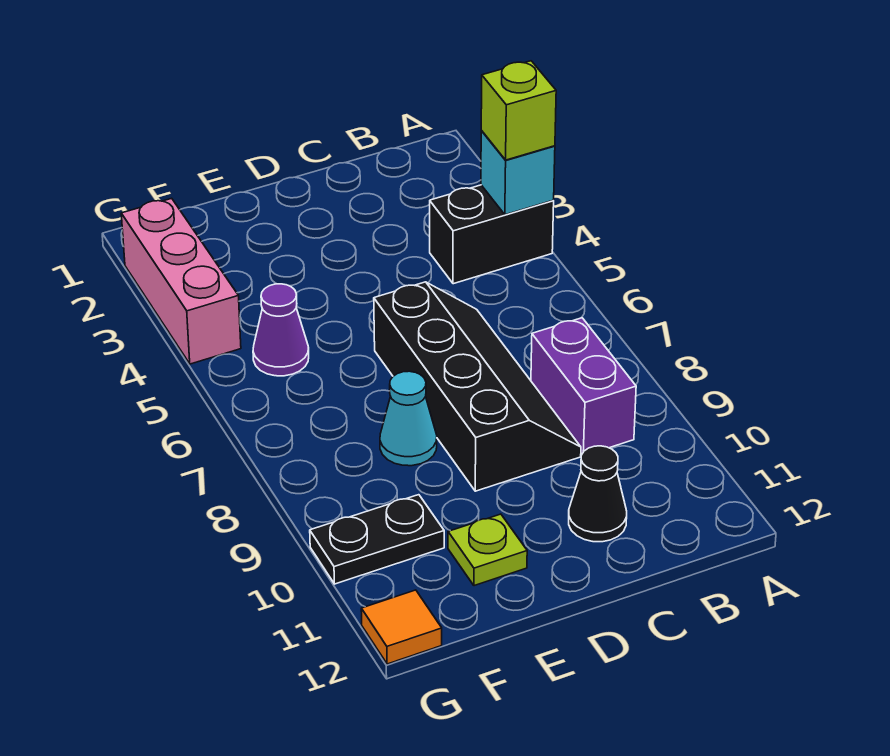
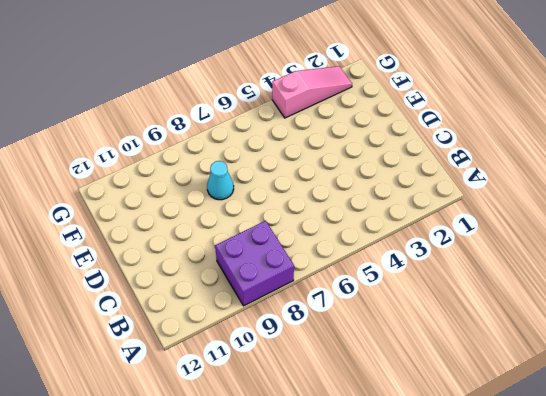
purple 2x2 brick [215,221,294,306] -> purple 1x2 brick [531,318,636,454]
pink 1x3 slope [272,66,352,118] -> pink 1x3 brick [121,198,241,364]
none -> black 1x2 brick [430,185,554,284]
none -> black 2x4 slope [374,282,581,491]
none -> black 1x1 cone [569,446,627,542]

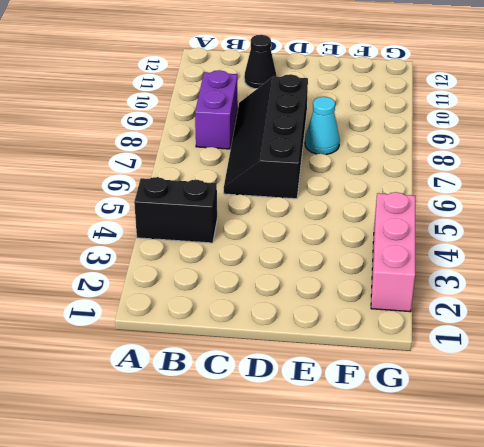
none -> lime 1x1 plate [448,514,527,586]
none -> purple 1x1 cone [253,284,309,376]
none -> black 1x2 plate [310,495,444,584]

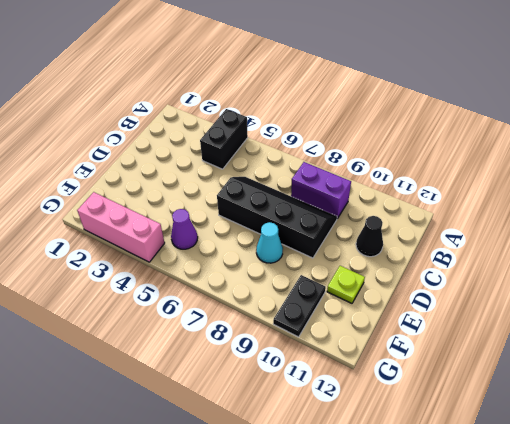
none -> orange 1x1 tile [361,590,442,664]
none -> cyan 1x1 brick [481,131,555,215]
none -> lime 1x1 brick [481,61,556,160]

